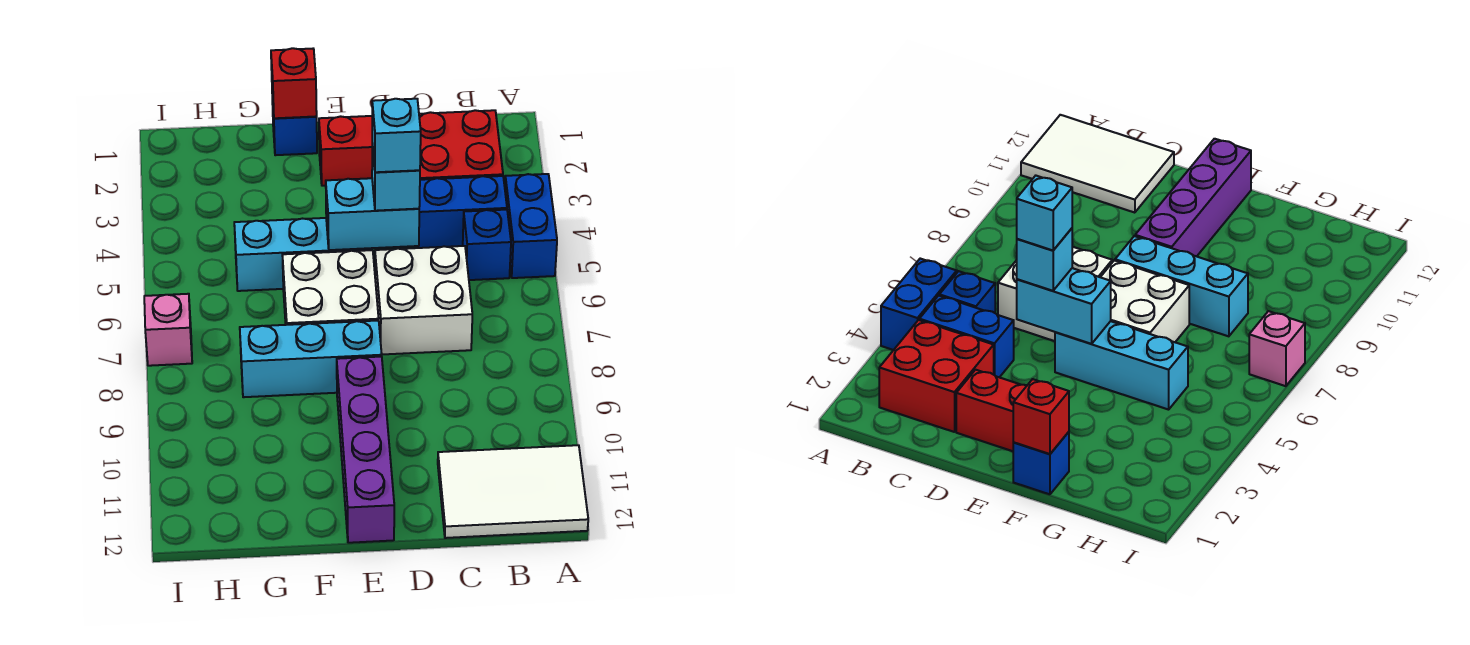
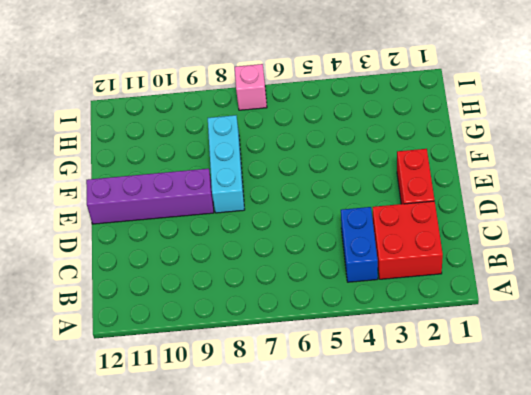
none -> blue 1x2 brick [505,174,557,278]
none -> white 2x3 tile [438,445,588,538]
none -> blue 1x1 brick [463,210,511,280]

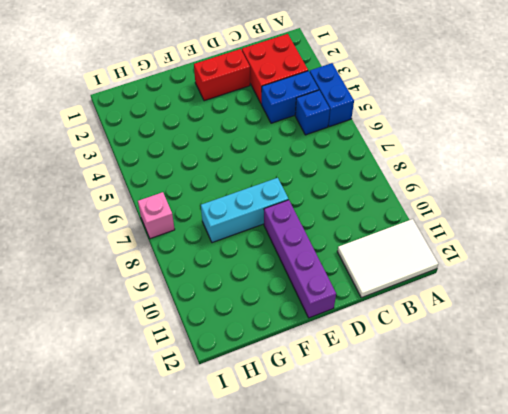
none -> white 2x2 brick [375,246,472,354]
none -> cyan 1x3 brick [234,218,373,291]
none -> white 2x2 brick [282,250,379,325]

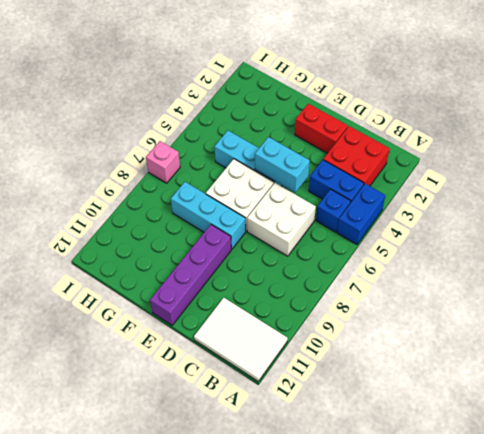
none -> blue 1x1 brick [272,96,317,155]
none -> red 1x1 brick [271,48,317,118]
none -> cyan 1x1 brick [372,144,420,211]

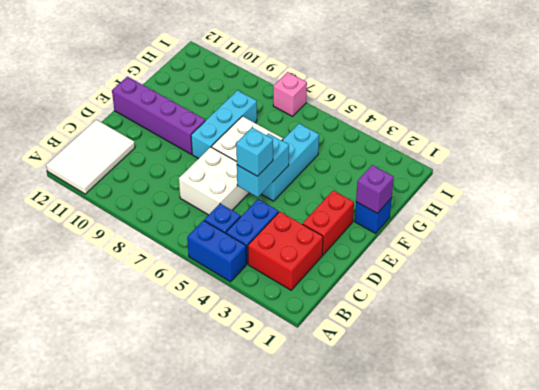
purple 1x1 brick [356,165,394,213] -> red 1x1 brick [271,48,317,118]
none -> cyan 1x1 brick [372,99,421,172]

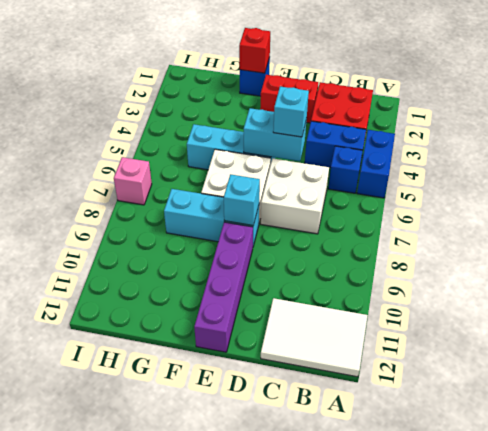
cyan 1x1 brick [224,174,260,225] -> cyan 1x1 brick moved to [372,99,421,172]

